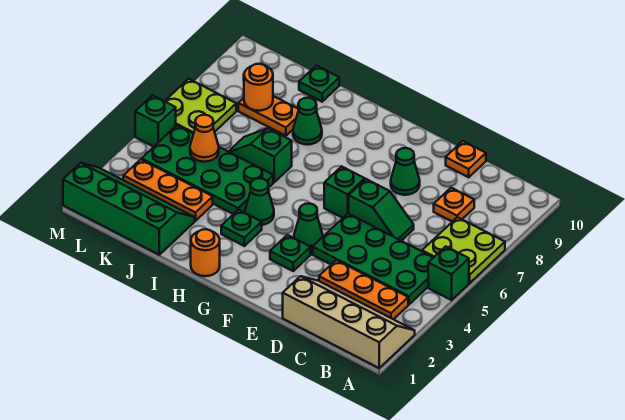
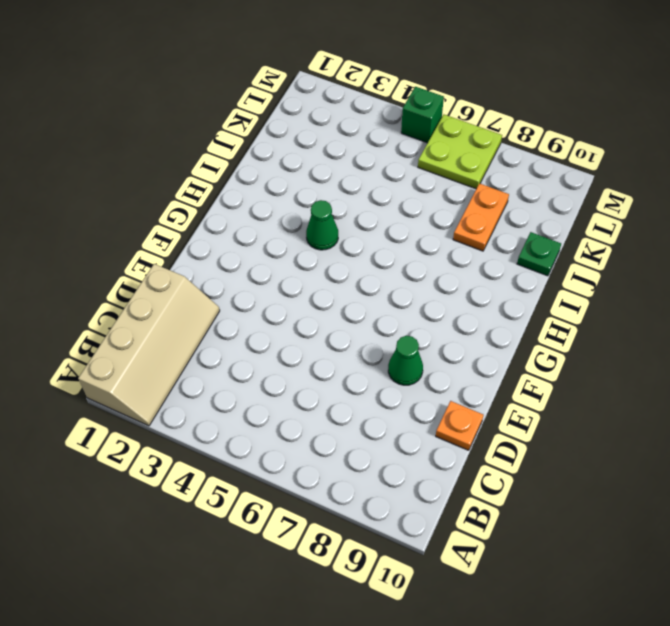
none -> green 1x1 brick [428,246,469,300]
none -> lime 2x2 plate [422,217,505,283]
none -> orange 1x3 plate [319,260,408,319]

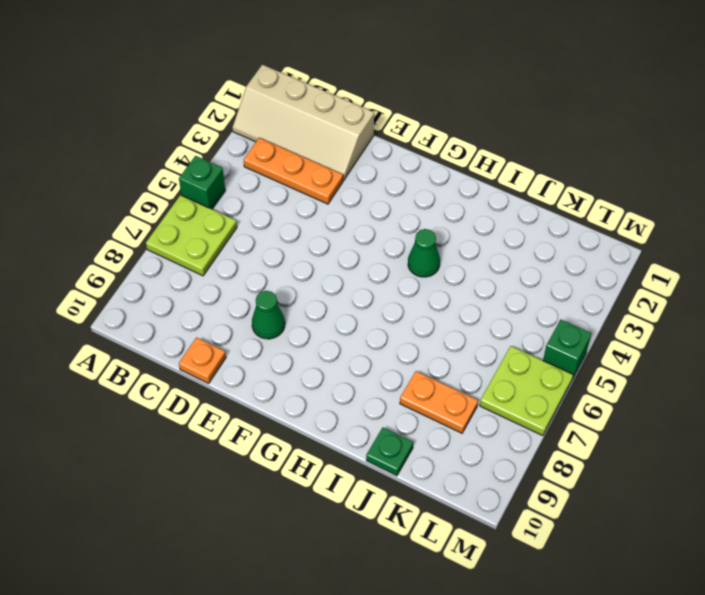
none -> green 2x4 plate [313,213,434,304]
none -> orange 1x1 plate [434,188,474,222]
none -> green 1x2 slope [349,179,414,241]

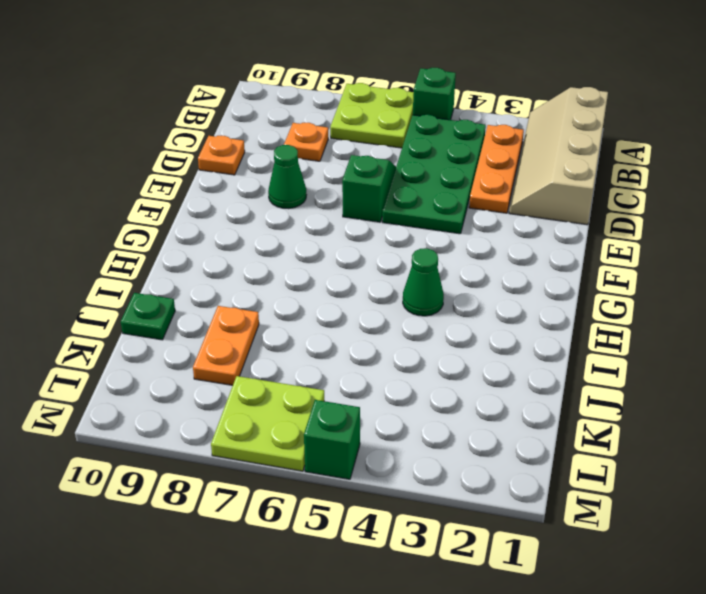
none -> green 1x1 plate [270,235,311,271]
none -> green 1x1 cone [294,203,323,250]
none -> green 1x1 brick [324,166,365,218]

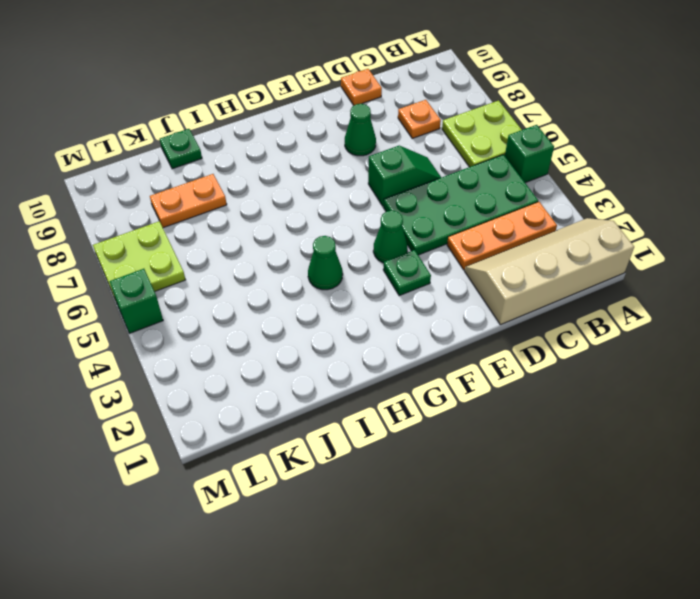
none -> green 1x1 brick [324,166,365,218]
none -> orange 1x1 round brick [191,229,220,276]
none -> green 1x1 plate [221,210,262,246]

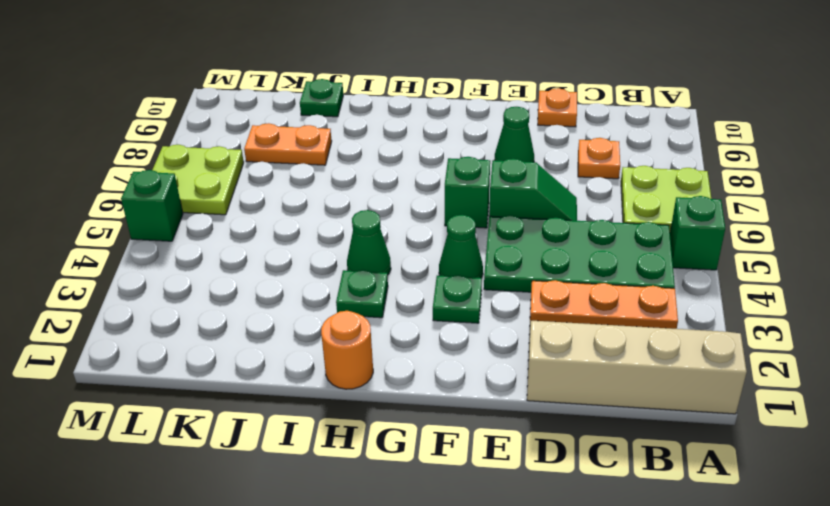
none -> green 2x4 plate [142,126,273,214]
none -> green 1x2 slope [228,128,292,182]
none -> green 1x1 cone [293,98,322,145]

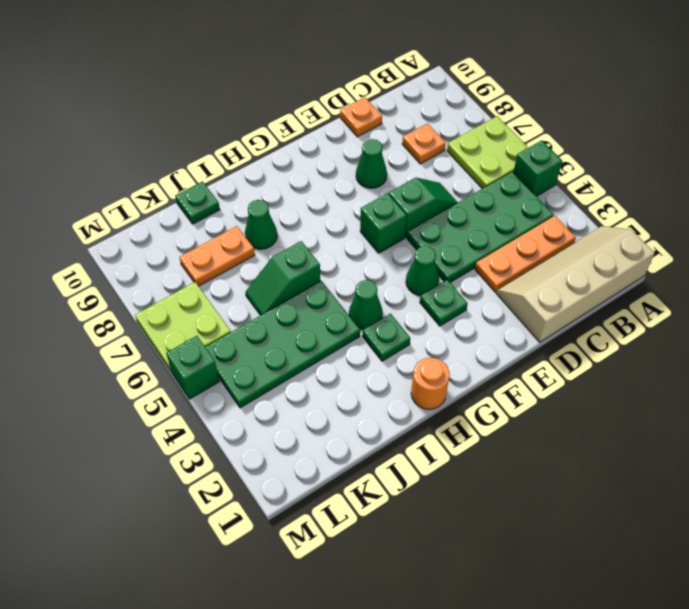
none -> green 2x4 slope [63,163,195,255]
none -> orange 1x3 plate [123,159,213,221]
none -> orange 1x1 cone [190,115,219,162]

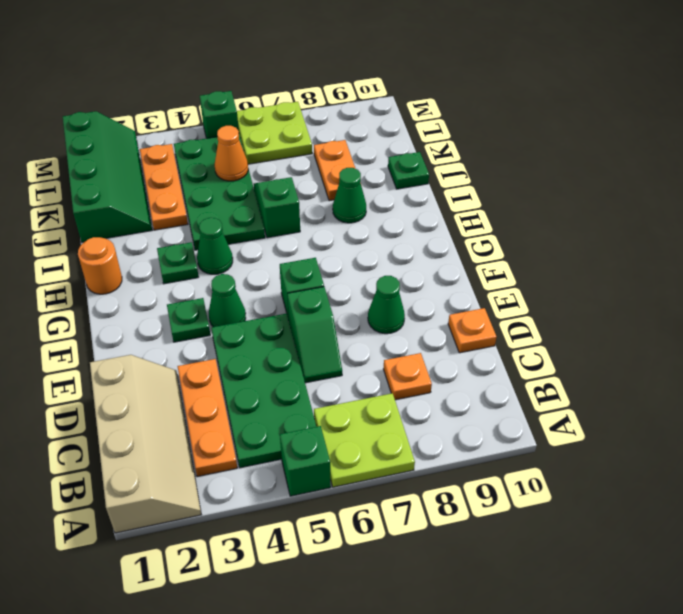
none -> orange 1x1 round brick [244,64,273,111]

